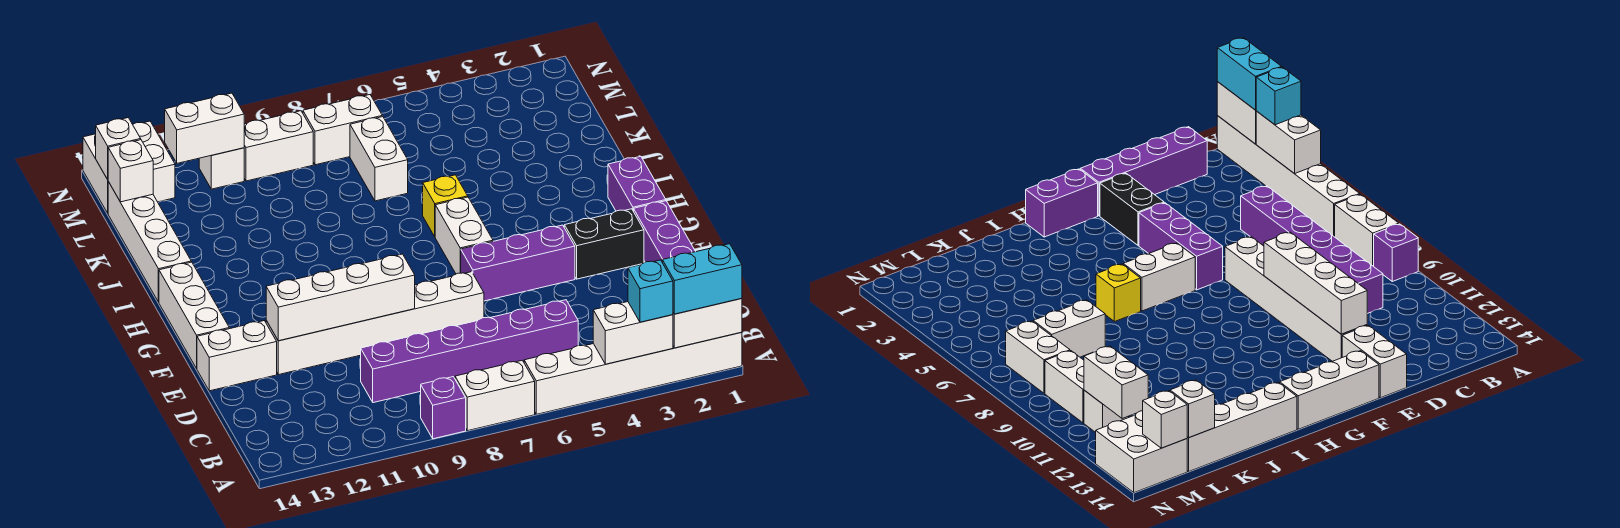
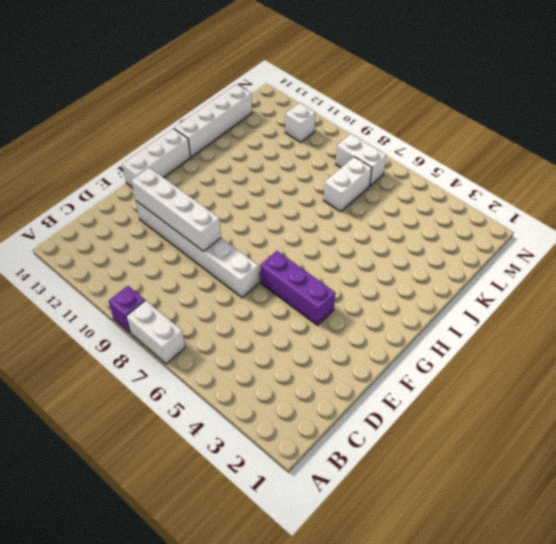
none -> white 1x6 brick [524,332,742,414]
none -> purple 1x4 brick [634,201,696,262]
none -> purple 1x6 brick [361,300,578,403]

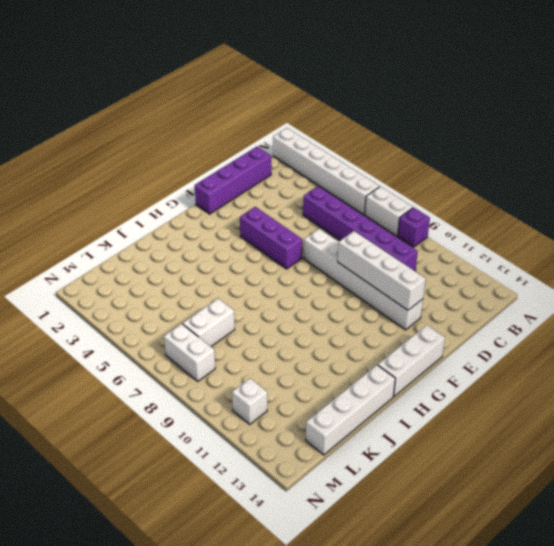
none -> white 1x2 brick [197,321,277,391]
none -> black 1x2 brick [564,209,644,279]
none -> purple 1x2 brick [608,156,666,211]

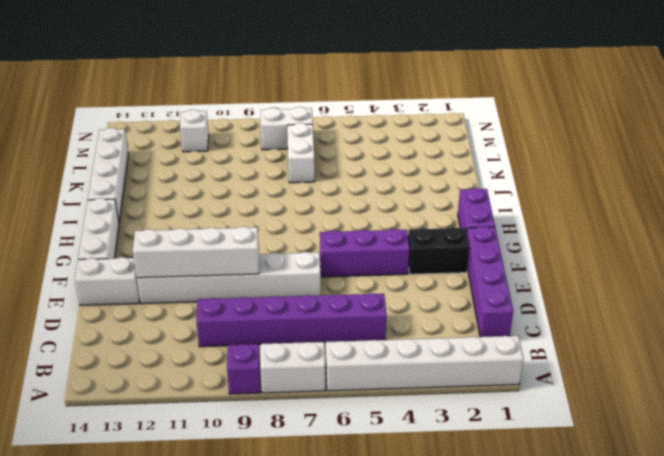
none -> white 1x2 brick [435,197,493,274]
none -> yellow 1x1 brick [423,175,468,236]
none -> white 1x2 brick [244,111,313,181]

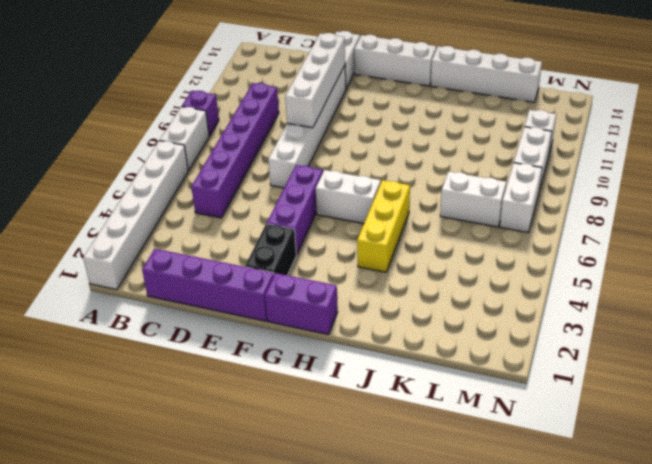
yellow 1x3 brick [357,180,410,272] -> yellow 1x1 brick [423,175,468,236]
none -> white 2x2 brick [83,121,175,213]
none -> white 1x2 brick [673,298,742,348]
none -> white 1x2 brick [593,302,673,364]

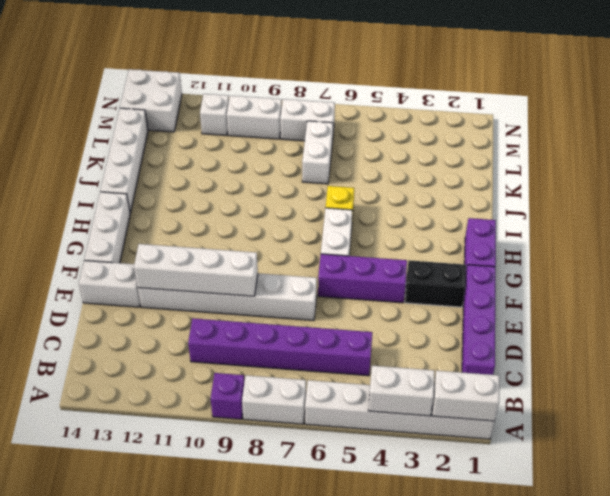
none -> white 1x1 brick [108,140,153,202]
none -> white 1x2 brick [165,93,244,163]
none -> white 1x1 brick [96,118,141,179]

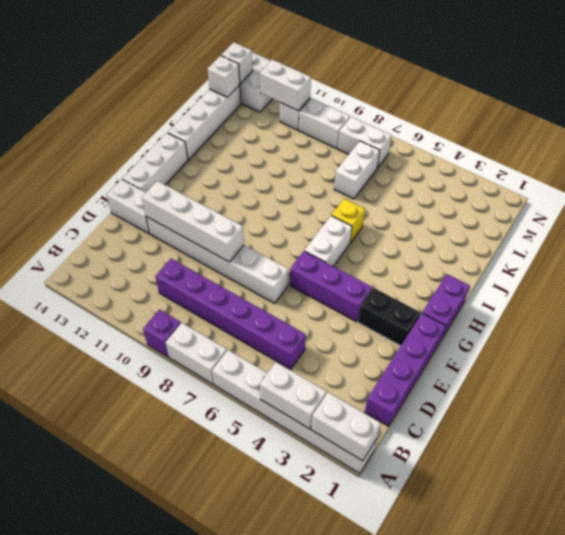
none -> cyan 1x2 brick [662,244,742,314]
none -> cyan 1x1 brick [628,260,673,322]

